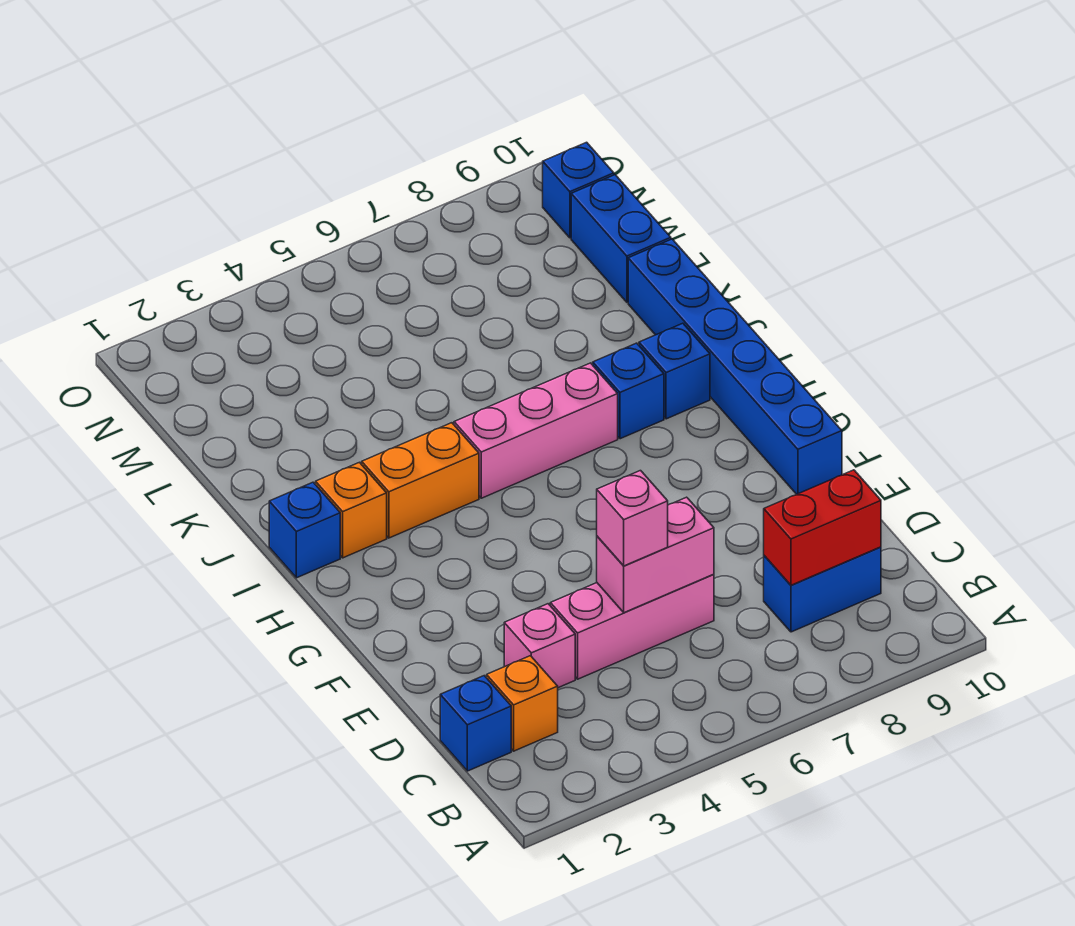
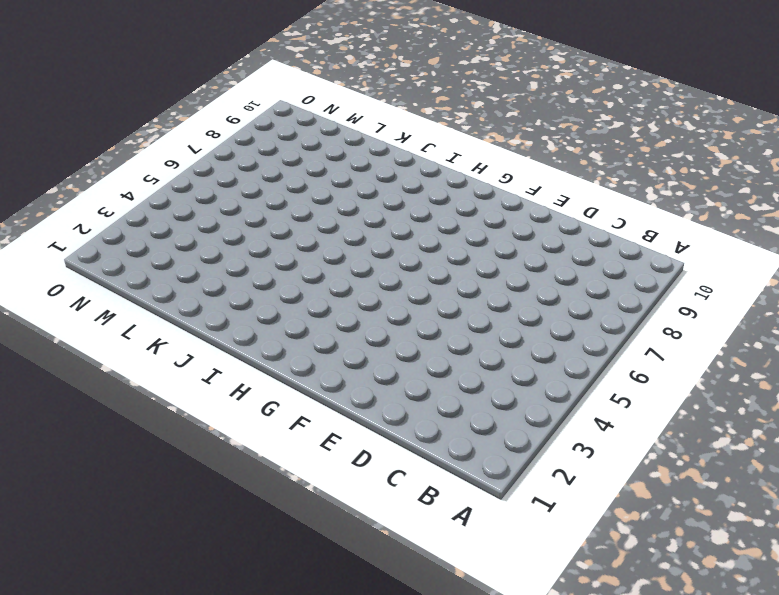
none -> blue 1x1 brick [440,676,511,771]
none -> orange 1x1 brick [487,656,558,751]
none -> blue 1x2 brick [764,547,881,632]

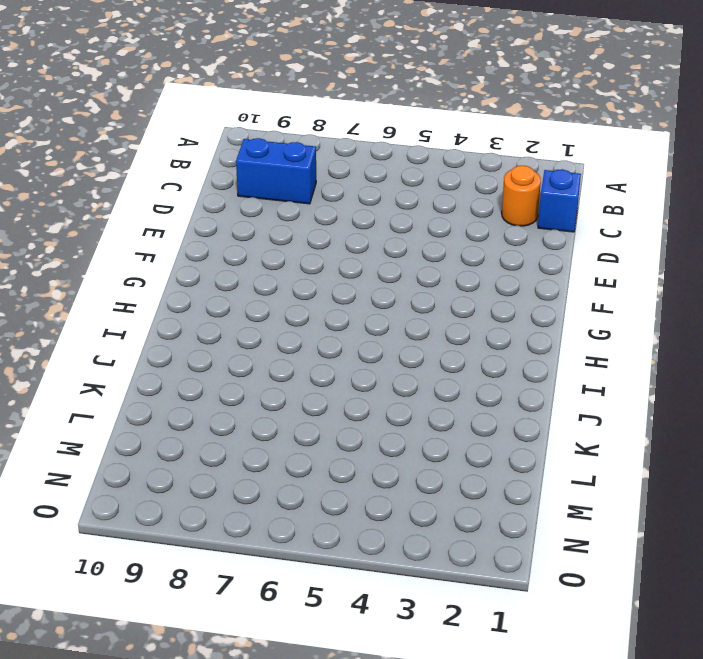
orange 1x1 round brick [502,166,541,226] -> orange 1x1 brick [487,656,558,751]
none -> pink 1x1 brick [504,604,575,688]
none -> pink 1x3 brick [550,574,714,679]
none -> blue 1x6 brick [628,239,842,494]

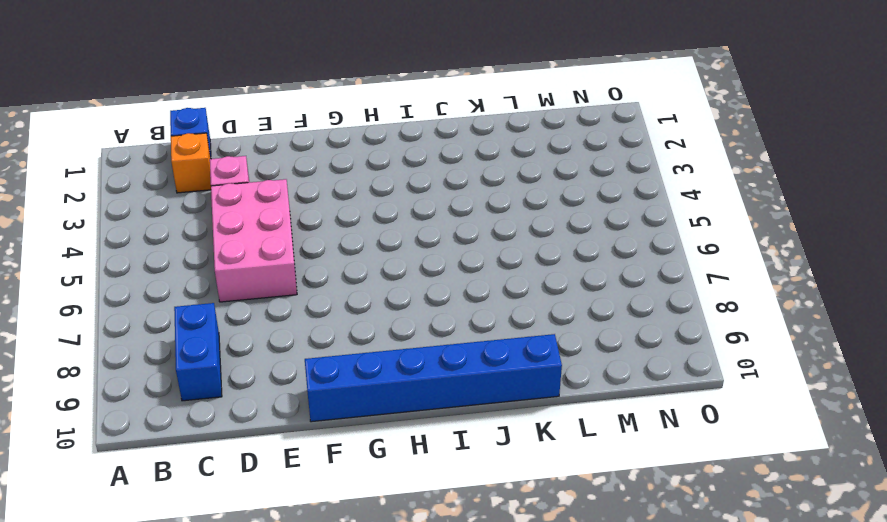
pink 2x3 brick [211,179,297,302] -> pink 1x3 brick [550,574,714,679]
none -> blue 1x1 brick [269,482,340,578]
none -> orange 1x1 brick [316,462,387,558]
none -> orange 1x2 brick [362,423,479,538]

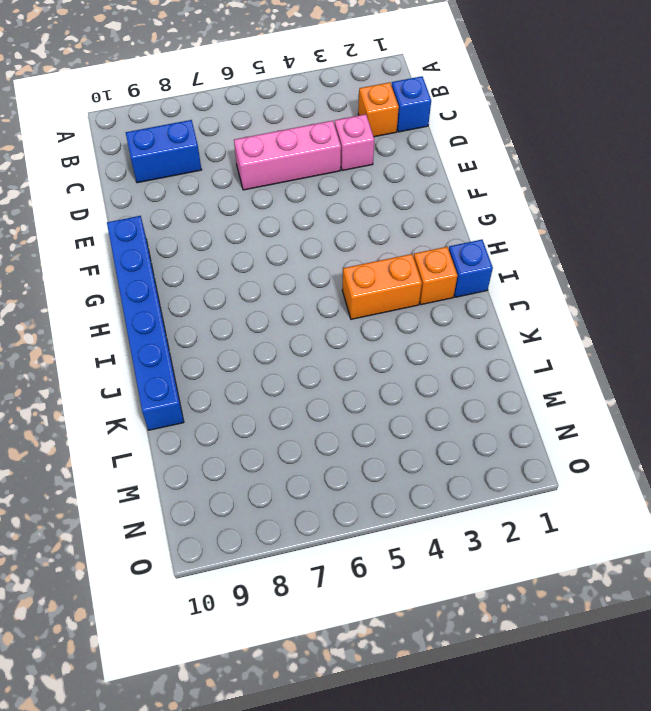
none -> pink 1x3 brick [454,363,618,498]
none -> blue 1x1 brick [593,343,664,439]
none -> blue 1x1 brick [639,323,710,419]

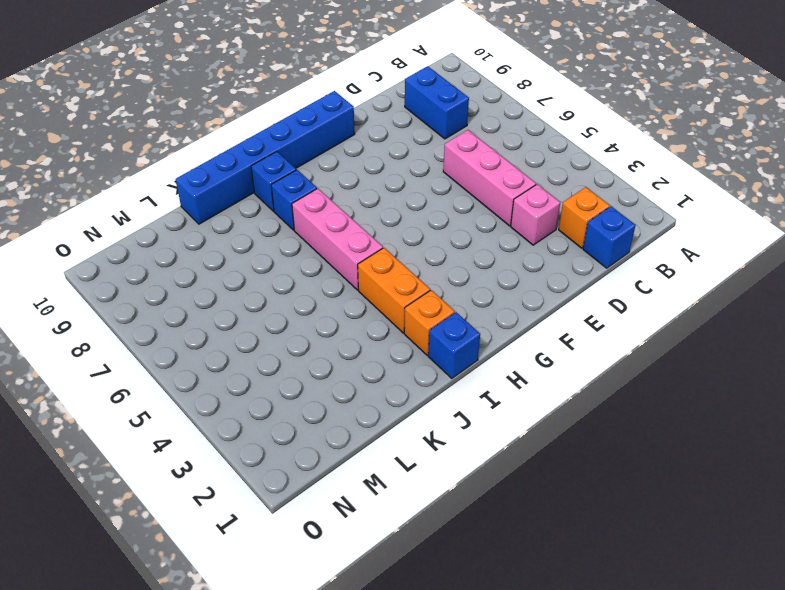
none -> blue 1x2 brick [571,175,671,302]
none -> blue 1x1 brick [543,142,614,238]
none -> red 1x2 brick [764,470,881,585]

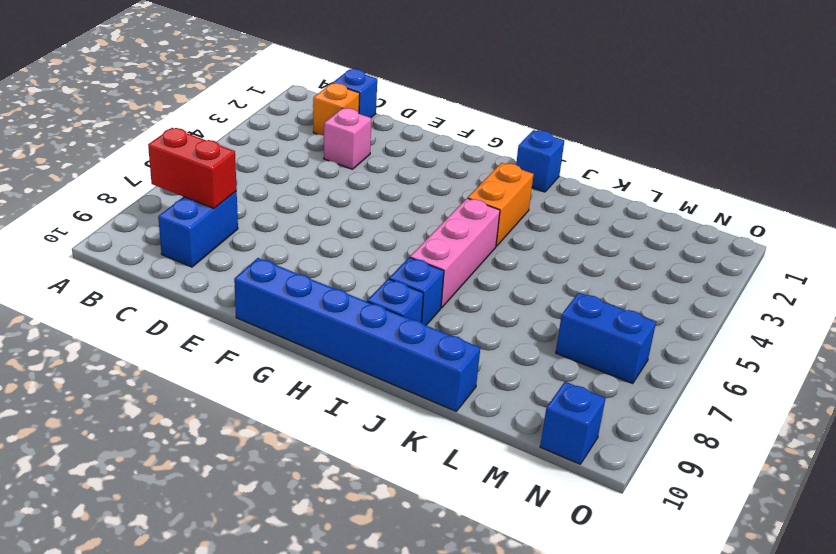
red 1x2 brick [148,128,237,208] -> red 1x2 brick turned to [764,470,881,585]
blue 1x2 brick [556,293,656,384] -> blue 1x2 brick moved to [571,175,671,302]
none -> pink 1x3 brick [550,574,714,679]
none -> orange 1x1 brick [316,462,387,558]
none -> pink 1x2 brick [597,497,714,613]

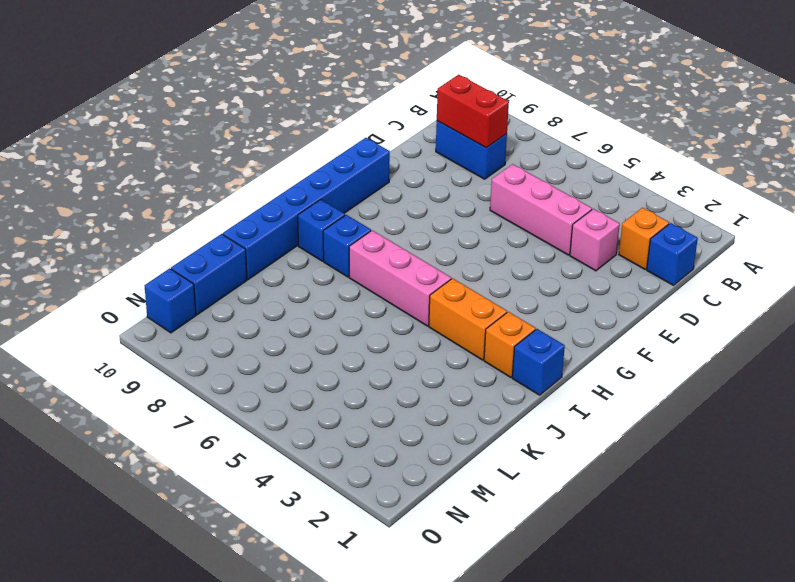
none -> pink 1x2 brick [597,497,714,613]
none -> pink 1x1 brick [597,471,668,566]

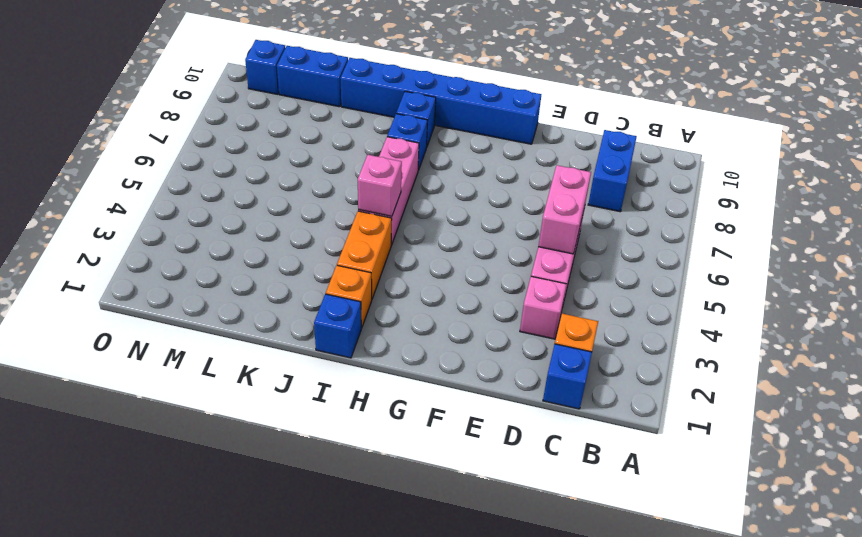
pink 1x1 brick [358,155,402,216] -> pink 1x1 brick moved to [597,471,668,566]
none -> red 1x2 brick [764,470,881,585]

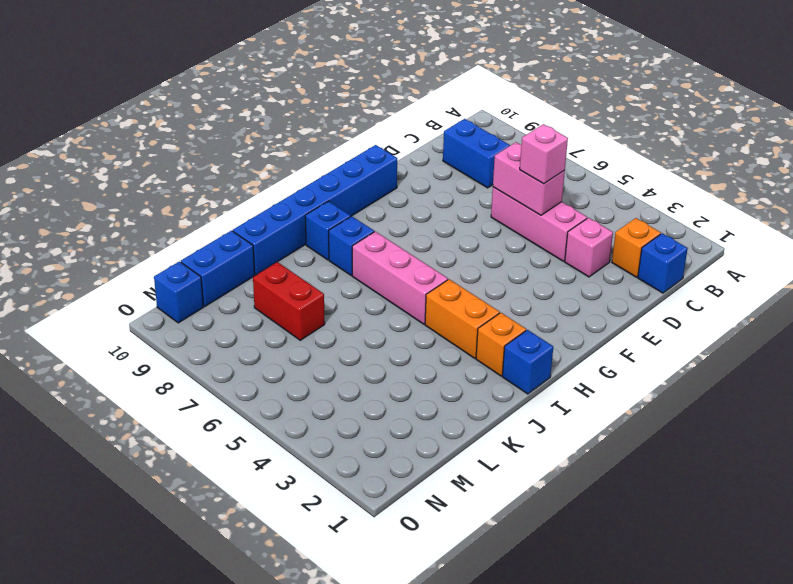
red 1x2 brick [253,262,325,340] -> red 1x2 brick moved to [764,470,881,585]

